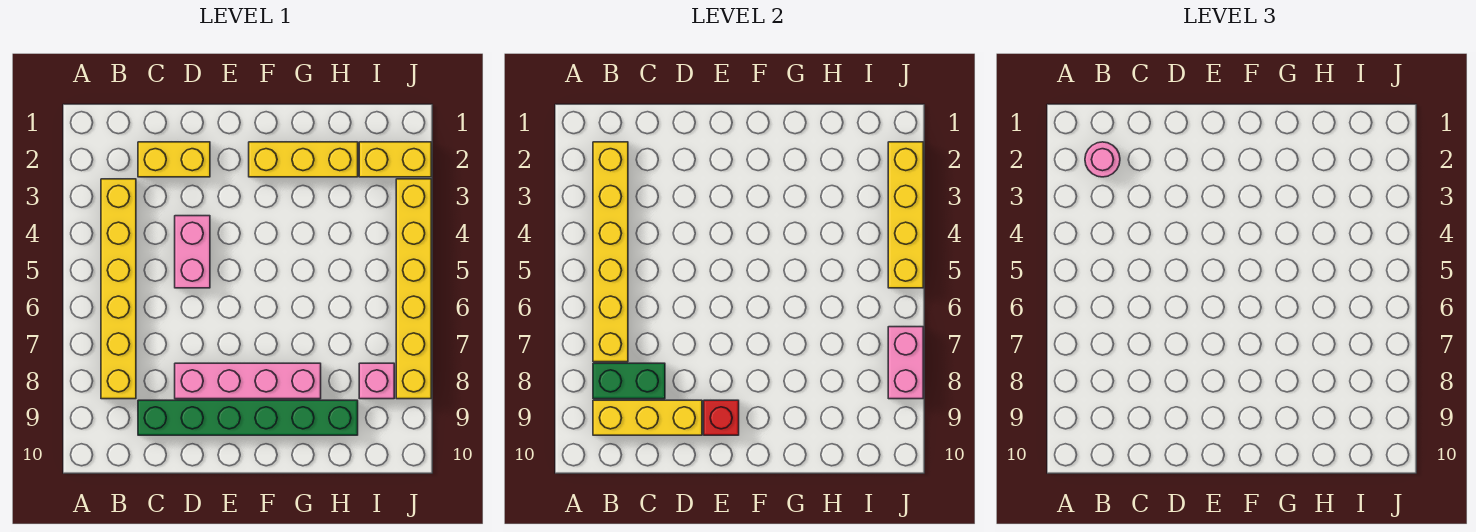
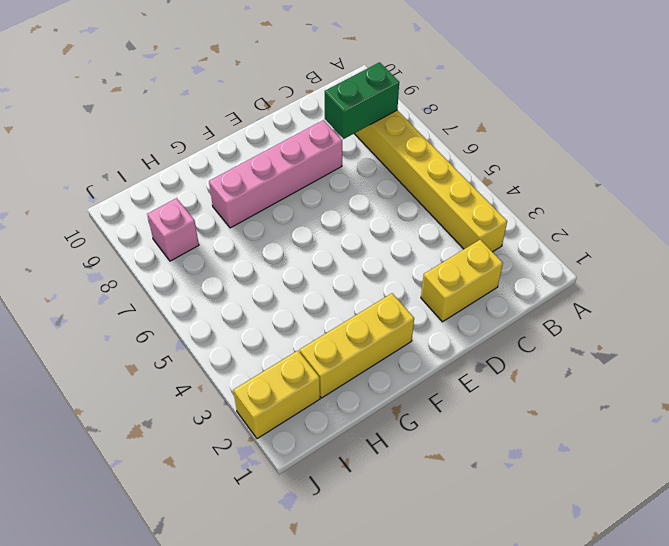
none -> green 1x6 brick [138,400,358,435]
none -> pink 1x2 brick [175,216,210,288]
none -> yellow 1x6 brick [396,179,431,399]

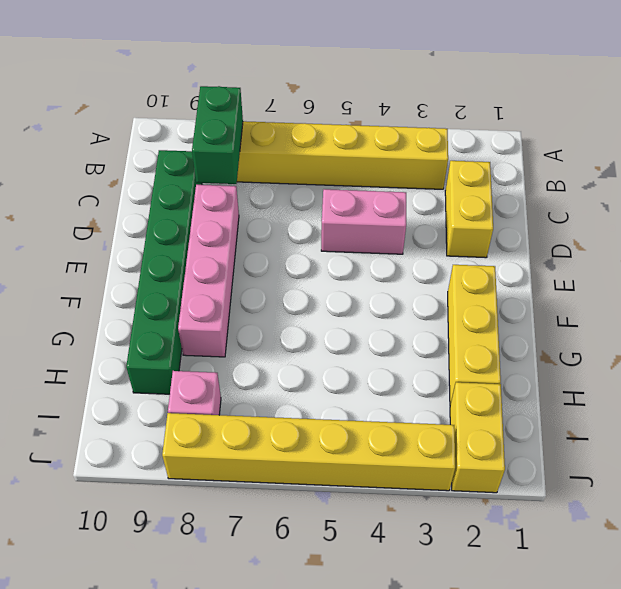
none -> yellow 1x6 brick [593,142,628,362]
none -> yellow 1x3 brick [593,400,702,435]
none -> red 1x1 brick [704,400,739,435]

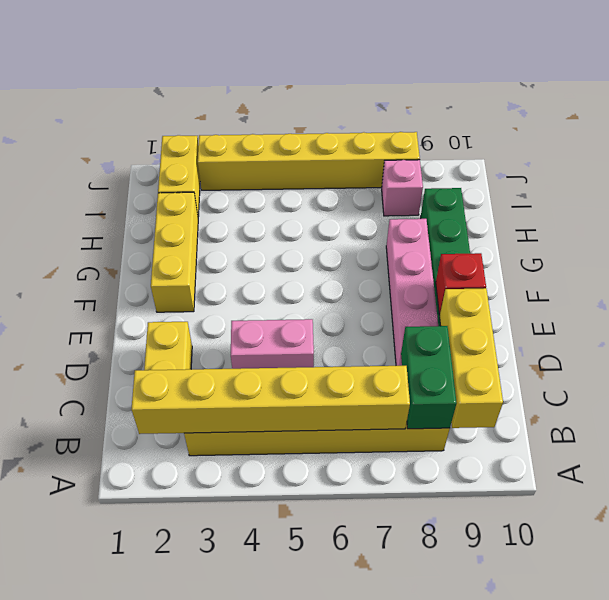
none -> yellow 1x4 brick [888,142,923,288]
none -> pink 1x2 brick [888,327,923,399]
none -> pink 1x1 round brick [1085,142,1120,177]

